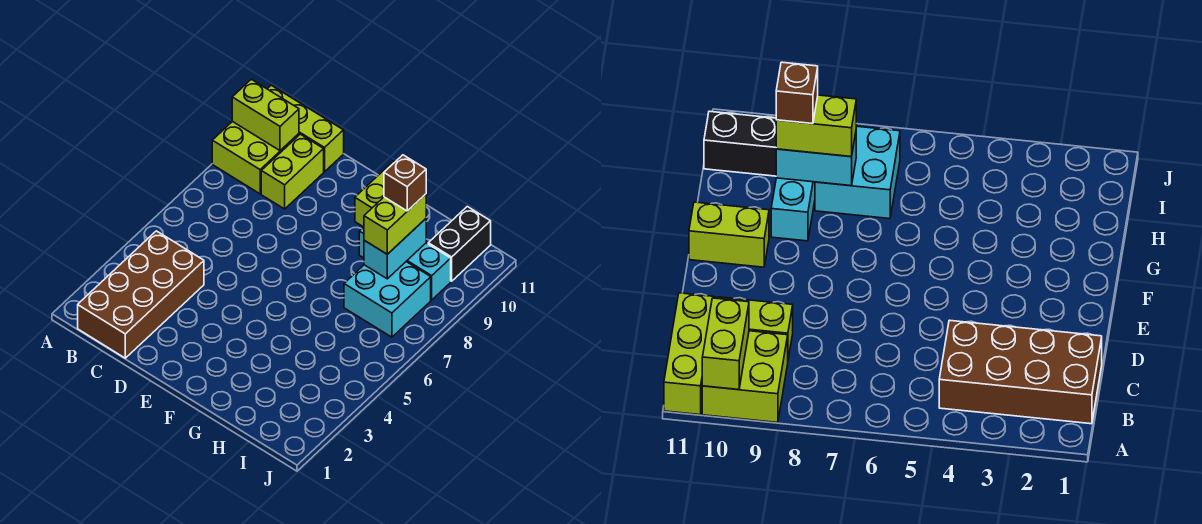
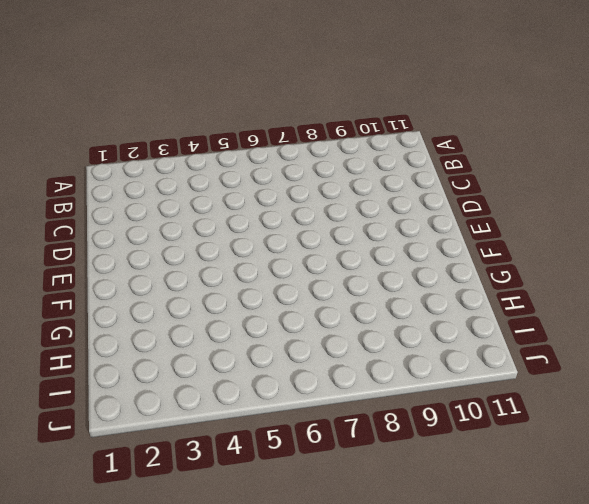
none -> lime 2x2 brick [212,121,299,194]
none -> lime 1x3 brick [268,85,344,172]
none -> brown 2x4 brick [78,231,204,358]

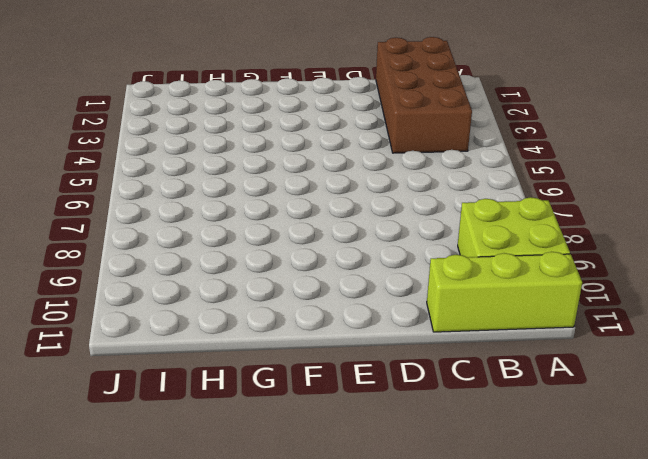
none -> lime 1x2 brick [261,134,324,209]
none -> lime 1x2 brick [355,161,395,227]
none -> cyan 1x3 brick [359,227,451,300]

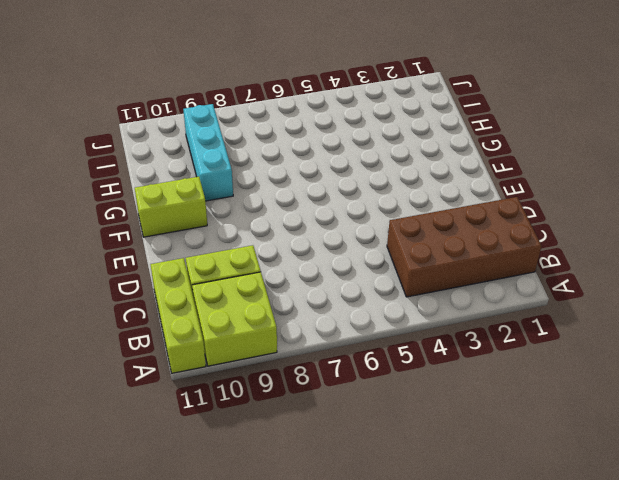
none -> cyan 2x2 brick [344,262,431,337]
none -> black 1x2 brick [428,207,491,281]
none -> lime 1x2 brick [232,79,299,151]

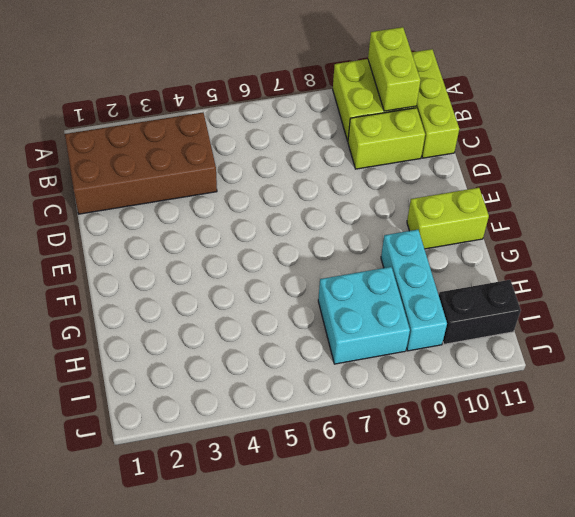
none -> cyan 1x2 brick [364,219,426,279]
none -> lime 1x2 brick [364,194,426,254]
none -> brown 1x1 brick [384,155,426,211]

